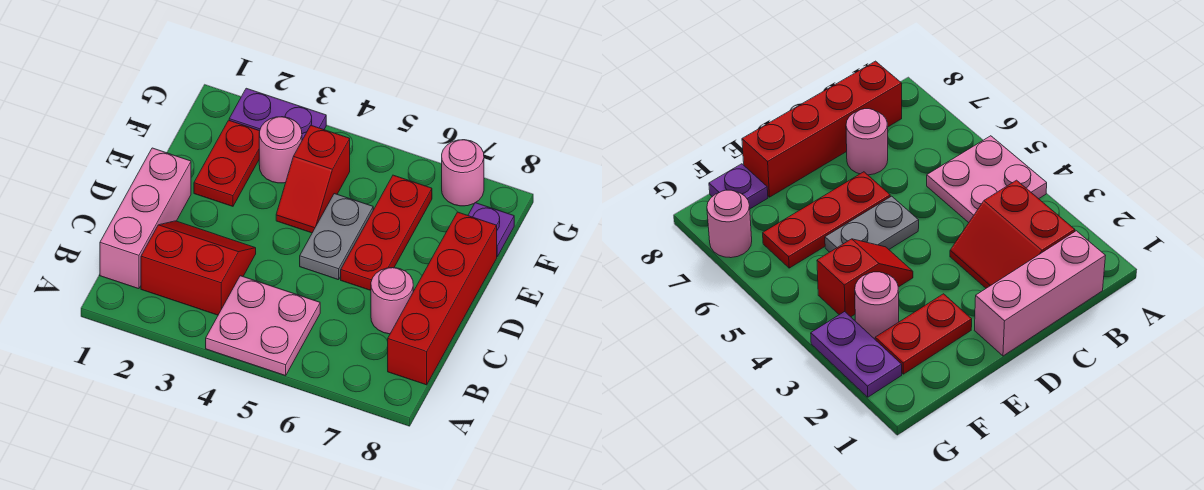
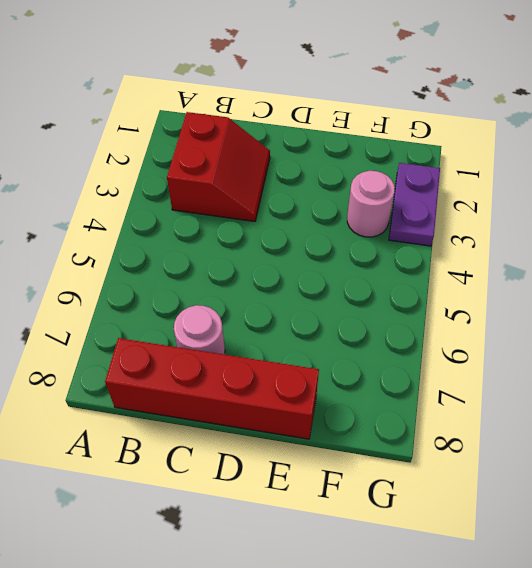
none -> pink 2x2 plate [206,276,320,376]
none -> pink 1x3 brick [100,148,191,289]
none -> grey 1x2 plate [300,194,373,280]

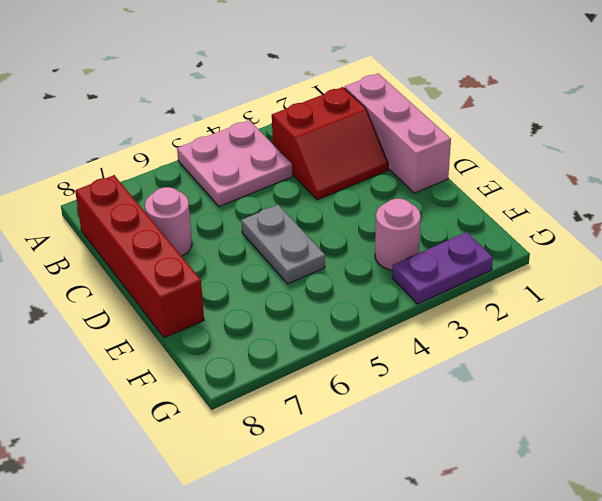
none -> red 1x3 plate [341,175,432,290]
none -> red 1x2 plate [194,120,260,206]
none -> red 1x2 slope [276,126,350,233]

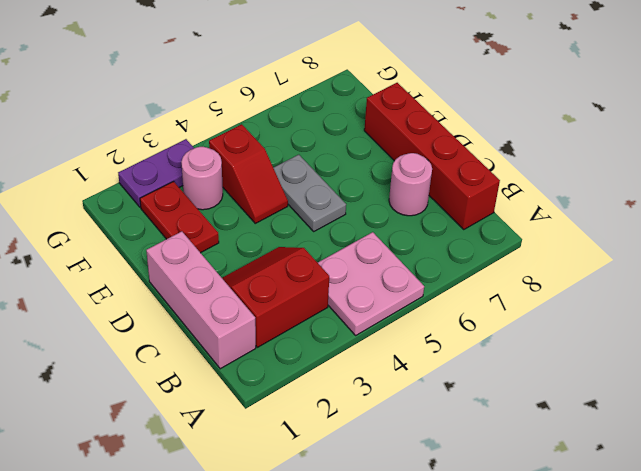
none -> red 1x3 plate [341,175,432,290]
none -> purple 1x1 plate [468,203,514,257]
none -> pink 1x1 round brick [442,140,484,206]

